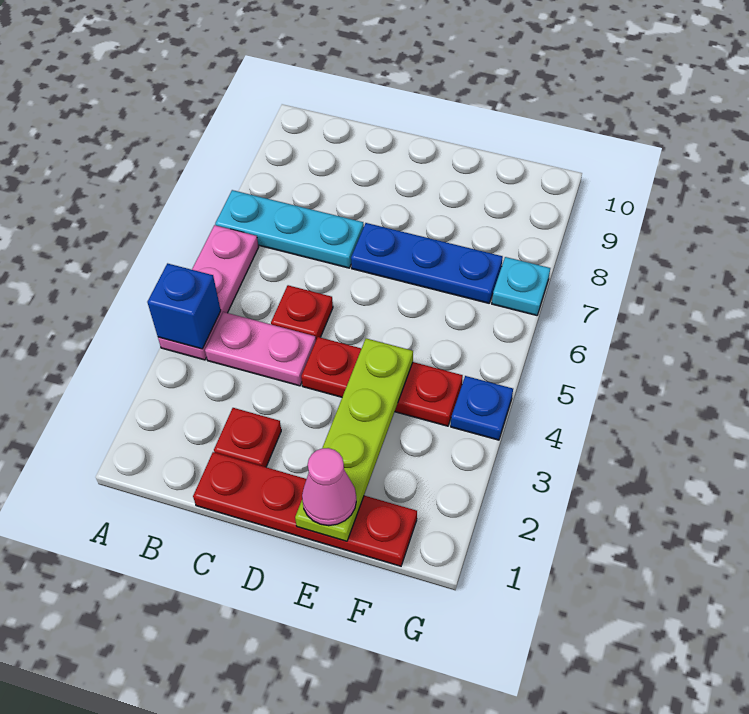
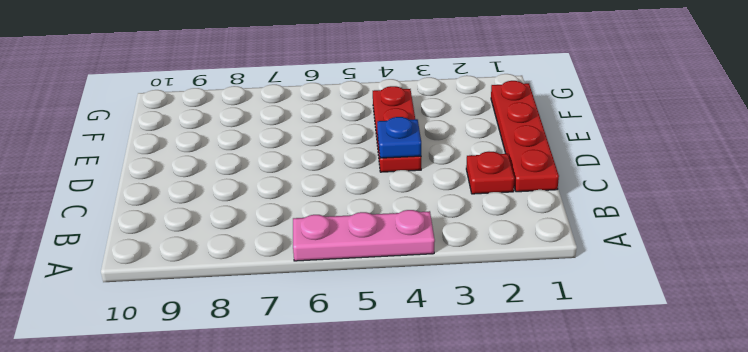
blue 1x1 plate [377,117,421,158] -> blue 1x1 plate moved to [451,376,513,440]
none -> cyan 1x3 plate [215,190,364,268]
none -> pink 1x2 plate [205,312,316,386]
none -> red 1x1 plate [271,285,333,340]

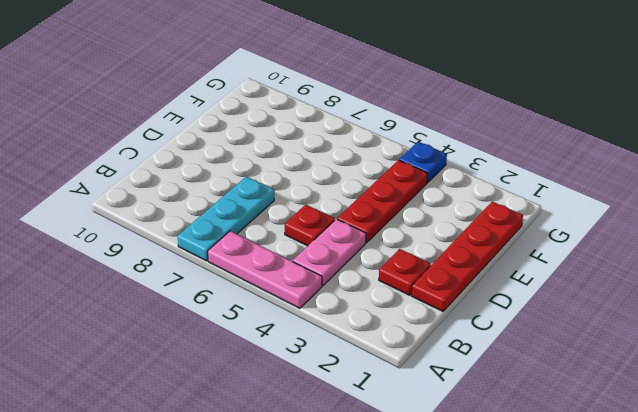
none -> blue 1x3 plate [351,223,503,303]
none -> cyan 1x1 plate [492,257,550,315]
none -> blue 1x1 brick [147,263,221,349]

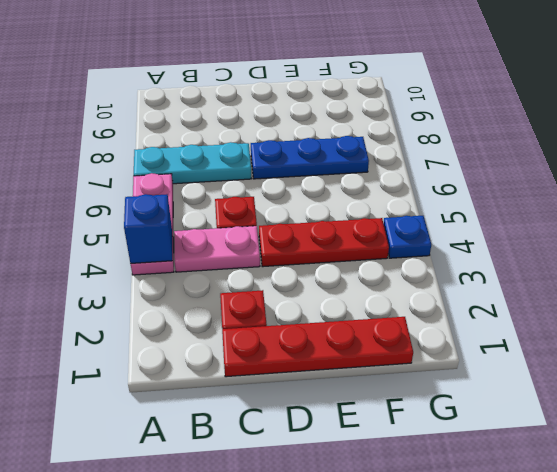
none -> cyan 1x1 plate [492,257,550,315]
none -> lime 1x4 plate [295,338,413,541]
none -> pink 1x1 cone [302,448,356,526]

